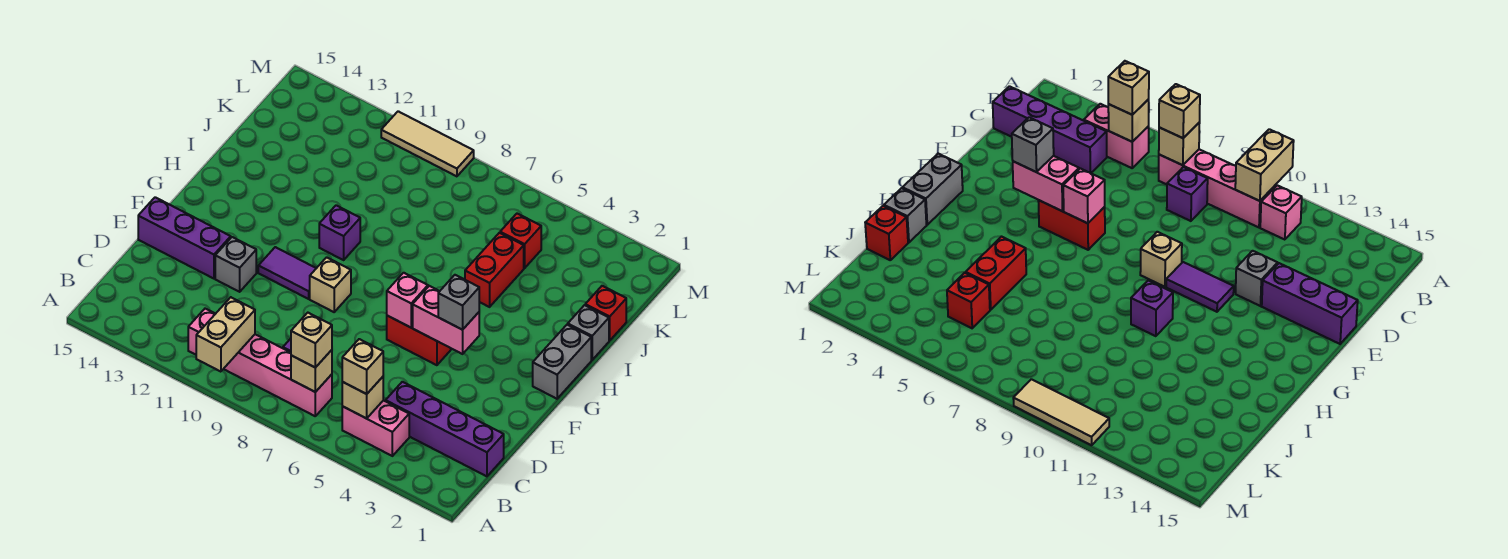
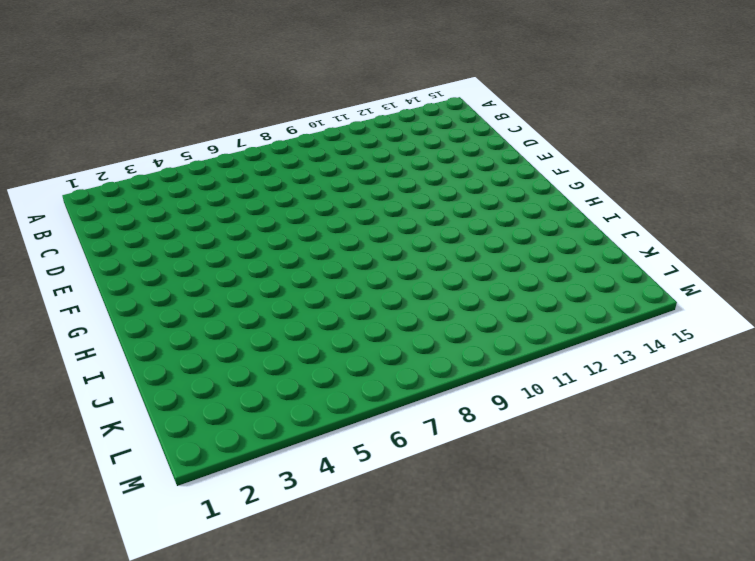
none -> pink 1x2 brick [342,400,409,456]
none -> pink 1x4 brick [224,334,332,416]
none -> pink 1x1 brick [188,309,215,355]

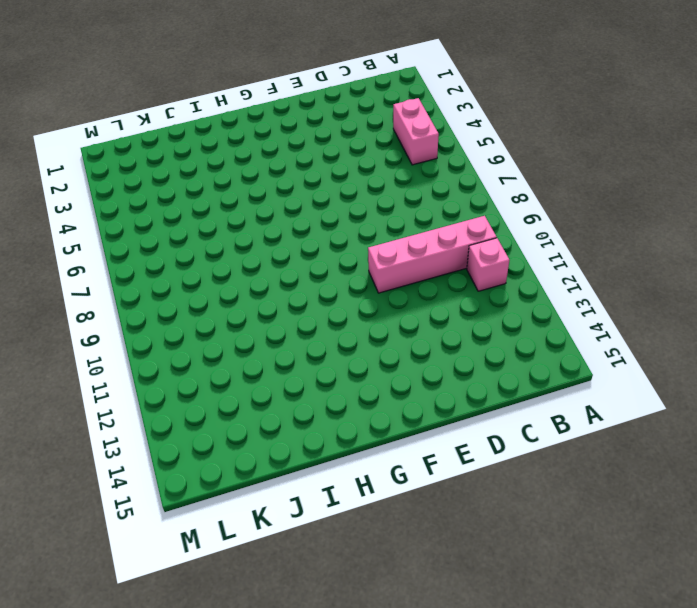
pink 1x4 brick [368,216,497,293] -> pink 1x4 brick turned to [224,334,332,416]
none -> purple 1x4 brick [386,382,504,476]
none -> purple 1x1 brick [1167,167,1208,221]
none -> grey 1x1 brick [215,237,256,292]

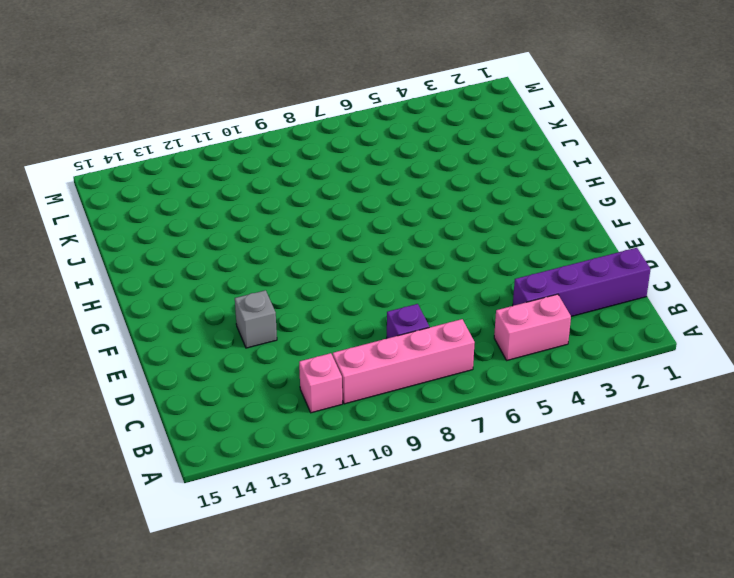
none -> purple 1x3 brick [138,197,231,279]
none -> red 1x2 brick [387,316,451,365]
none -> tan 1x1 brick [310,257,351,312]

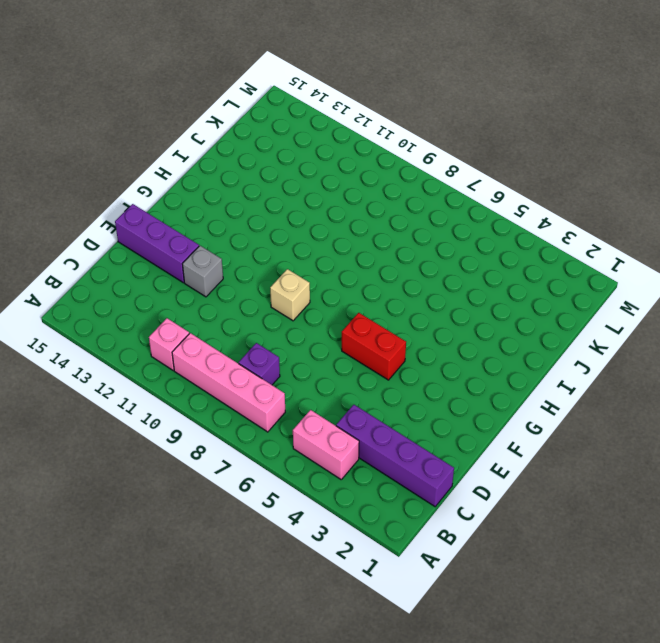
none -> purple 1x2 tile [258,247,316,299]
none -> grey 1x2 brick [533,324,591,399]
none -> purple 1x1 brick [319,205,360,260]

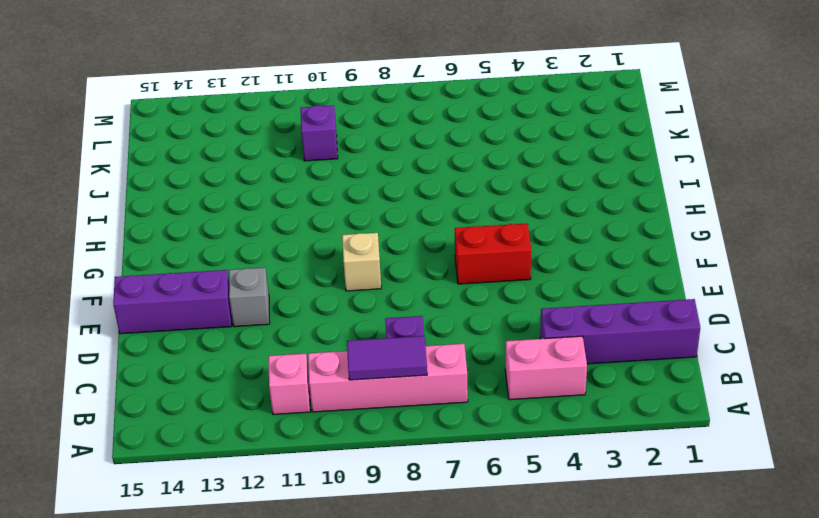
purple 1x2 tile [347,336,427,380] -> purple 1x2 tile moved to [258,247,316,299]
purple 1x1 brick [301,105,338,161] -> purple 1x1 brick moved to [319,205,360,260]
none -> grey 1x2 brick [533,324,591,399]
none -> grey 1x1 brick [568,305,609,360]
none -> red 1x2 brick [465,233,524,307]

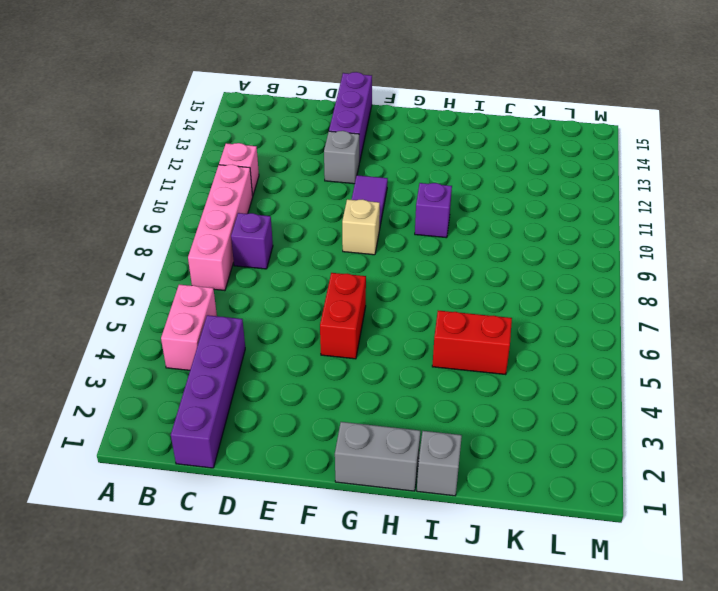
none -> red 1x1 brick [585,286,626,341]
none -> red 1x1 brick [500,214,541,268]
none -> tan 1x3 tile [381,111,474,176]

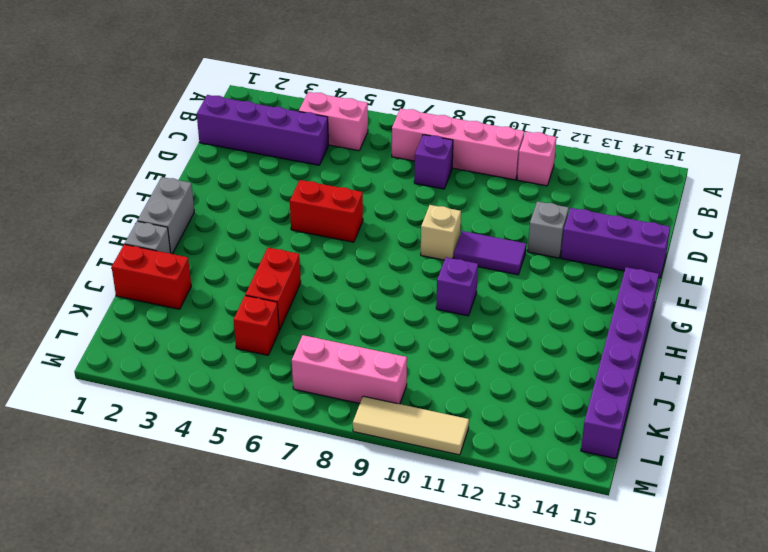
purple 1x6 brick [581,267,659,459] -> none
red 1x2 brick [112,244,191,309] -> red 1x1 brick [585,286,626,341]
pink 1x3 brick [292,335,407,404] -> none
none -> tan 1x2 brick [196,297,255,372]
none -> tan 1x1 brick [342,377,383,418]
none -> tan 1x1 brick [291,350,332,392]

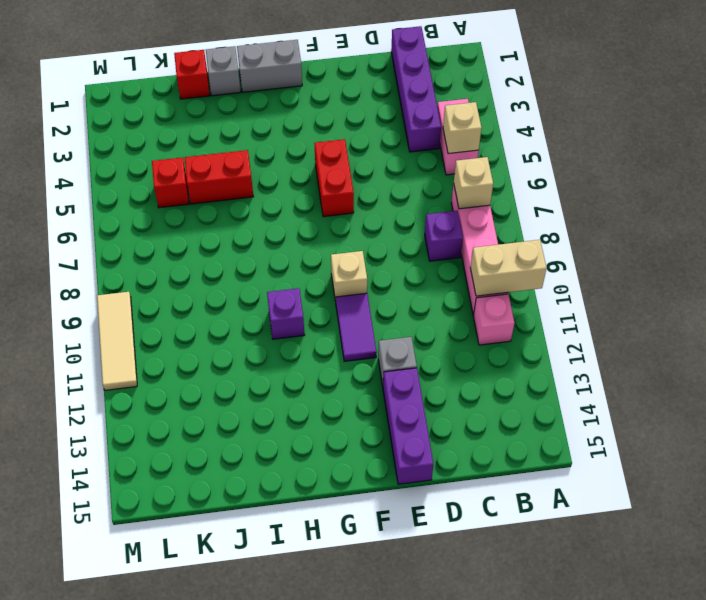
none -> pink 1x2 brick [413,286,479,354]
none -> pink 1x1 brick [387,273,428,328]
none -> tan 1x1 brick [342,339,383,394]

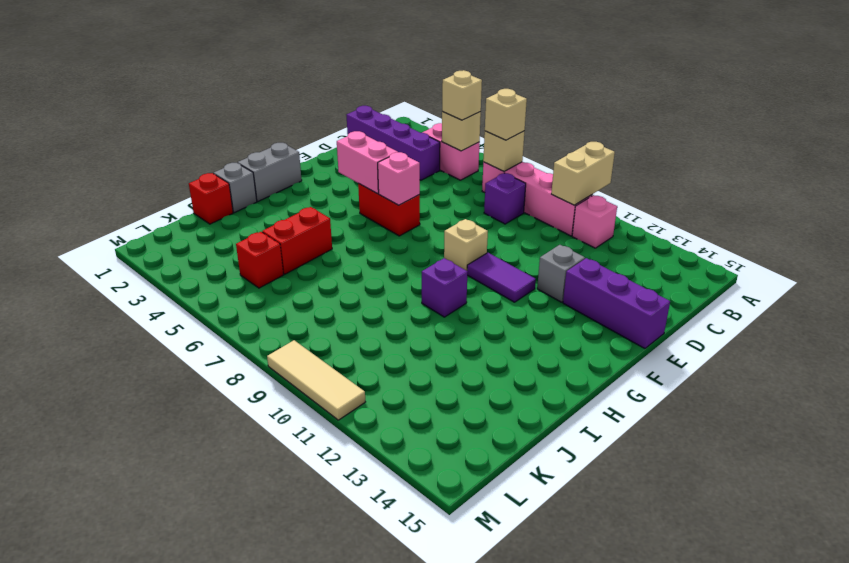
none -> grey 1x1 brick [438,275,479,330]

